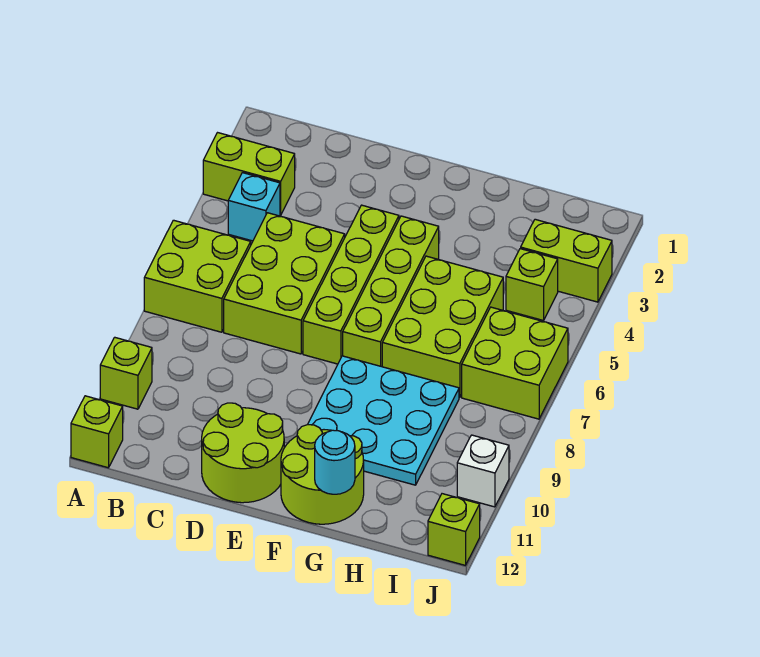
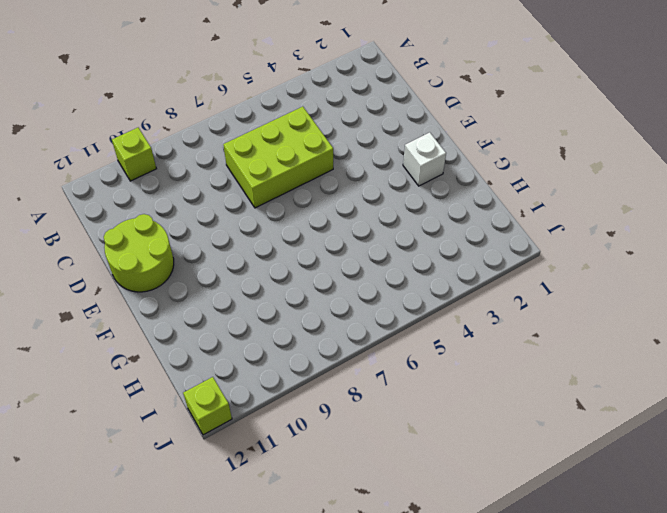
white 1x1 brick [403,132,446,186] -> white 1x1 brick moved to [457,435,509,507]
none -> lime 1x2 brick [203,133,295,215]
none -> lime 2x2 brick [144,220,251,332]
none -> lime 1x1 brick [71,396,123,468]

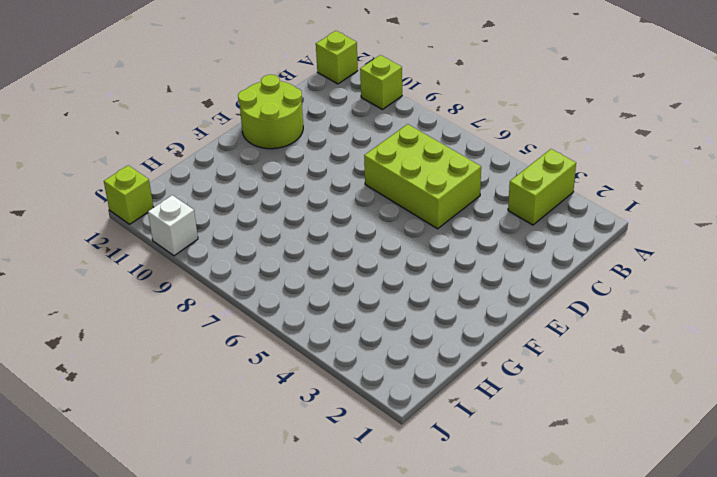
none -> lime 2x2 brick [144,220,251,332]
none -> cyan 1x1 brick [228,173,280,241]
none -> lime 1x4 brick [303,205,399,364]

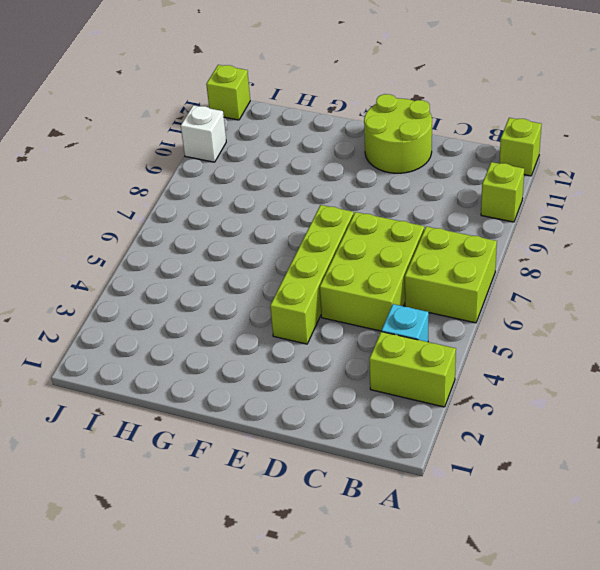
none -> lime 1x4 brick [343,216,439,367]
none -> cyan 3x3 plate [308,356,459,485]
none -> lime 2x2 round brick [281,425,364,524]

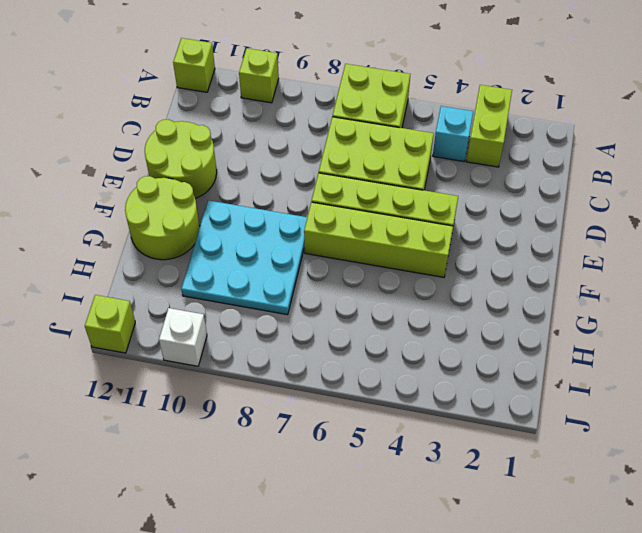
none -> lime 2x3 brick [382,256,503,397]
none -> lime 1x2 brick [521,219,612,302]
none -> lime 1x1 brick [506,249,558,321]

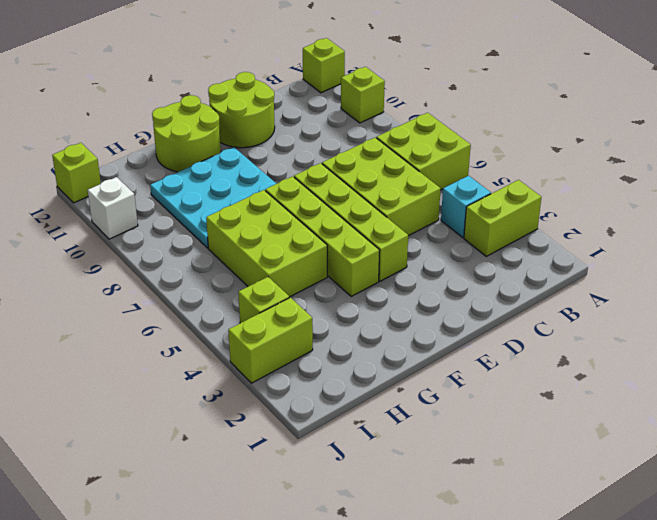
none -> lime 2x2 brick [462,307,568,419]
none -> cyan 1x1 round brick [315,430,355,494]

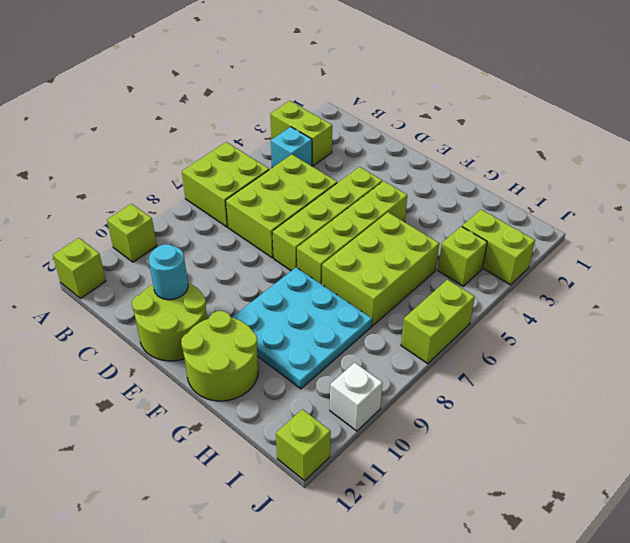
cyan 1x1 round brick [149,244,188,300] -> cyan 1x1 round brick moved to [315,430,355,494]
lime 1x2 brick [401,279,475,364] -> lime 2x2 brick [462,307,568,419]

